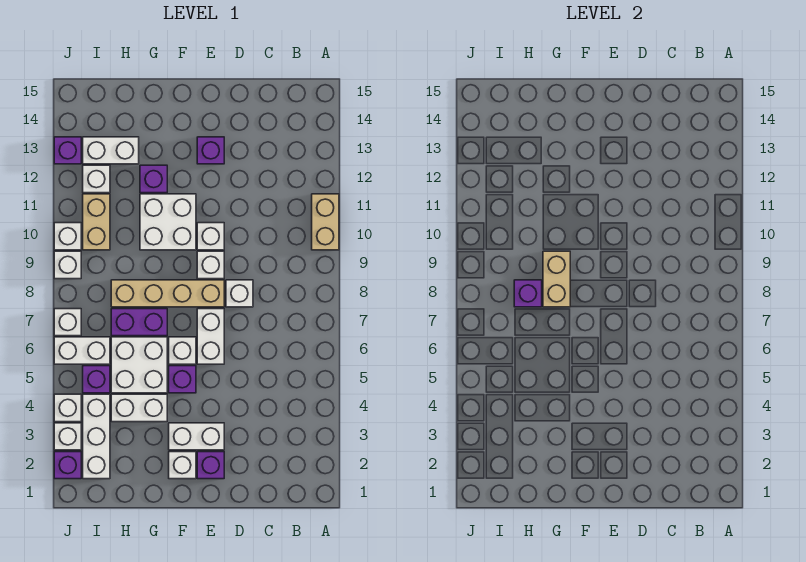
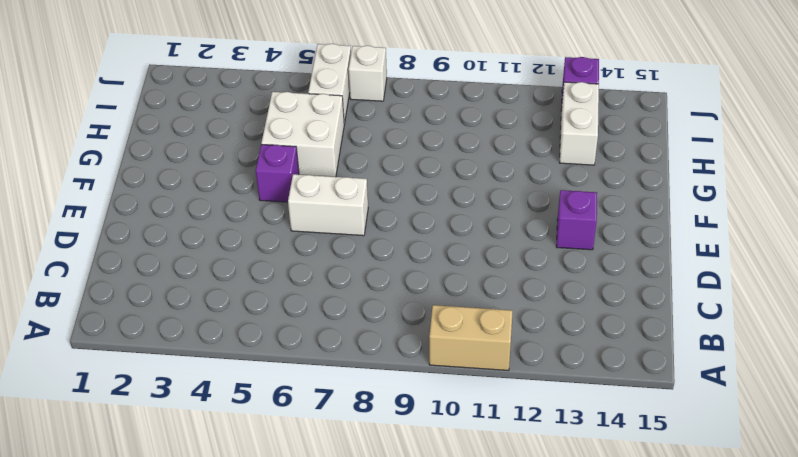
none -> white 1x1 brick [226,280,253,307]
none -> purple 1x1 brick [197,452,224,479]
none -> white 1x2 brick [169,423,224,450]
none -> tan 1x4 brick [111,280,224,307]

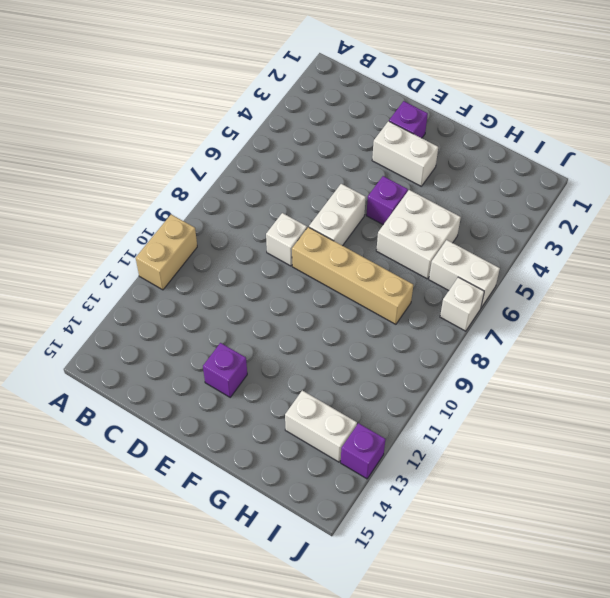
none -> white 1x1 brick [197,251,224,279]
none -> white 1x1 brick [197,223,224,250]
none -> white 1x1 brick [169,452,196,479]
none -> white 1x1 brick [169,337,196,364]

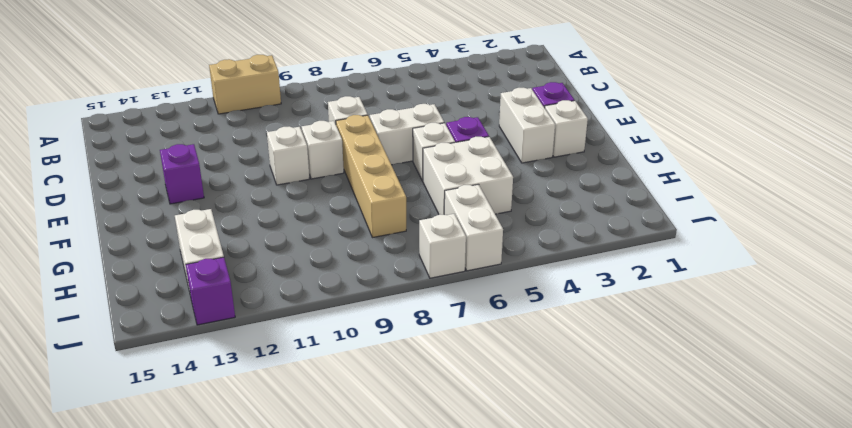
none -> white 2x2 brick [140,194,196,250]
none -> white 1x2 brick [111,394,167,422]
none -> purple 1x2 brick [111,309,167,336]
none -> purple 1x1 brick [140,165,167,193]

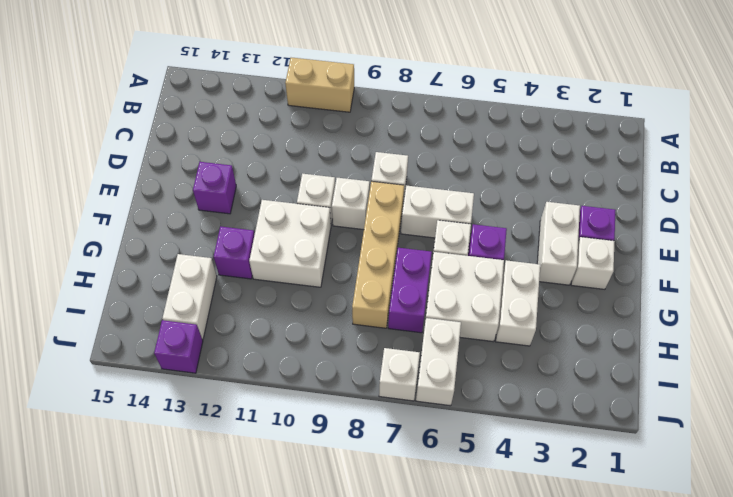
none -> white 1x3 brick [83,394,110,479]
none -> purple 1x1 brick [83,366,110,393]
none -> tan 1x2 brick [83,194,110,250]
none -> white 1x1 brick [83,165,110,193]

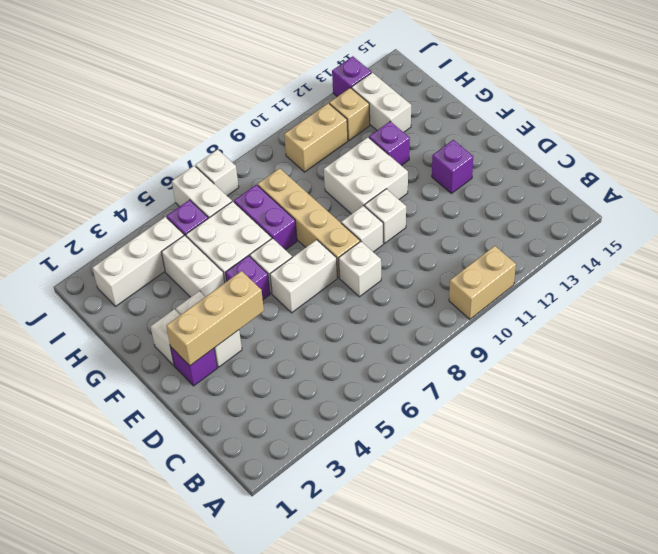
tan 1x3 brick [166,271,264,366] -> none
tan 1x1 brick [329,88,370,140] -> white 1x1 brick [83,165,110,193]
none -> purple 1x1 brick [54,452,81,479]
none -> white 1x1 brick [54,423,81,450]
none -> white 1x1 brick [54,394,81,422]
none -> white 1x1 brick [54,251,81,279]

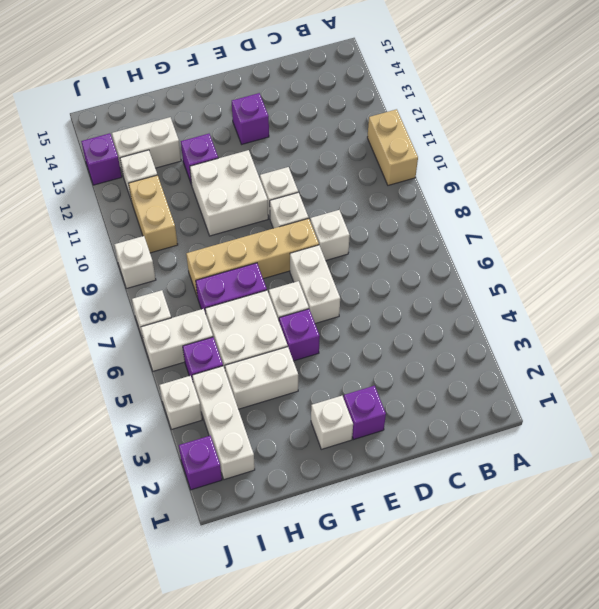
none -> white 1x2 brick [169,423,224,450]
none -> white 1x1 brick [54,423,81,450]
none -> white 1x1 brick [54,223,81,250]
none -> tan 1x2 brick [543,251,570,307]

